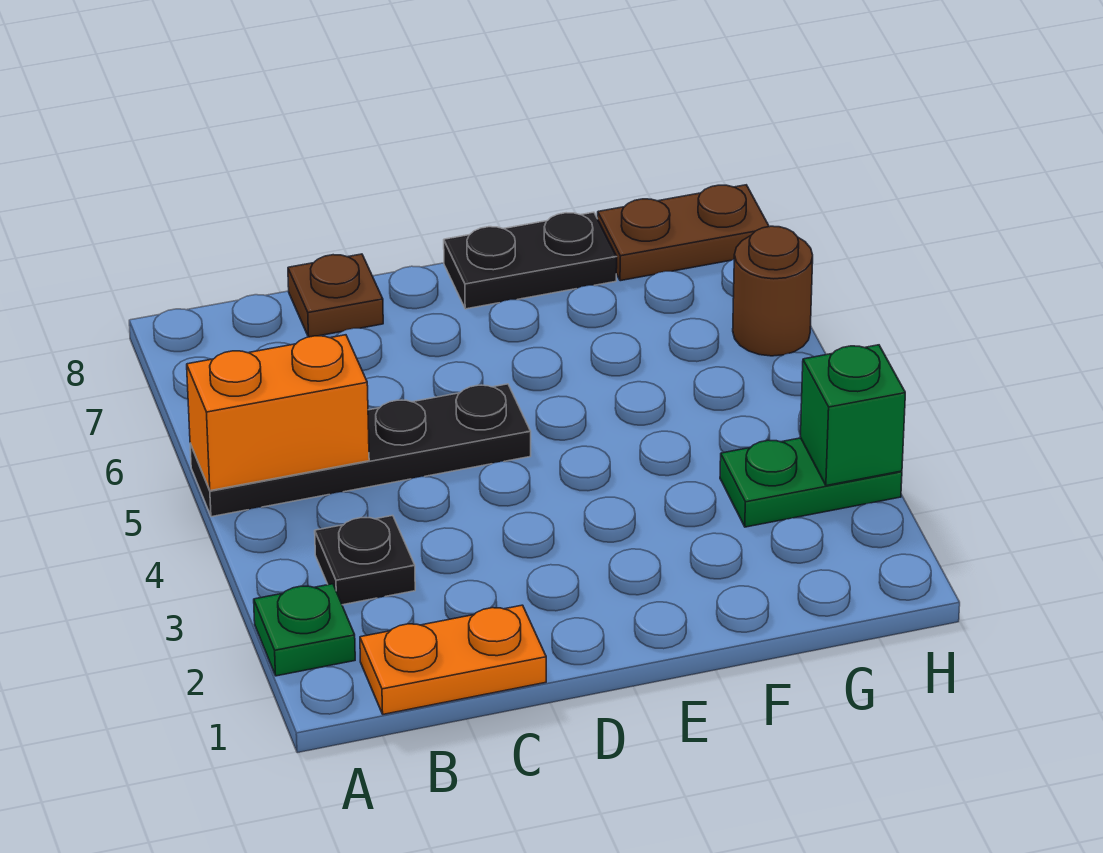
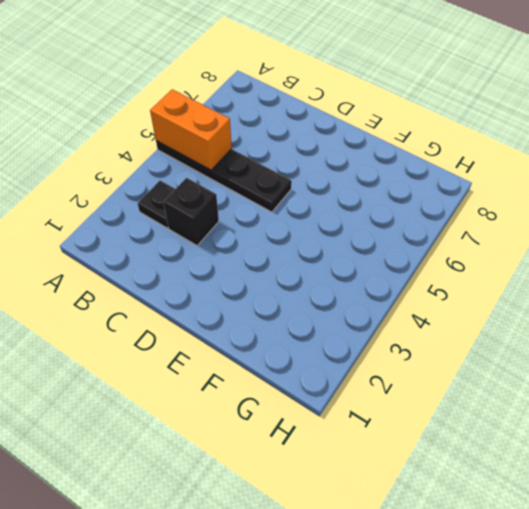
black 1x1 brick [163,178,219,246] -> none
none -> green 1x1 plate [254,584,355,676]
none -> orange 1x2 plate [360,605,546,714]

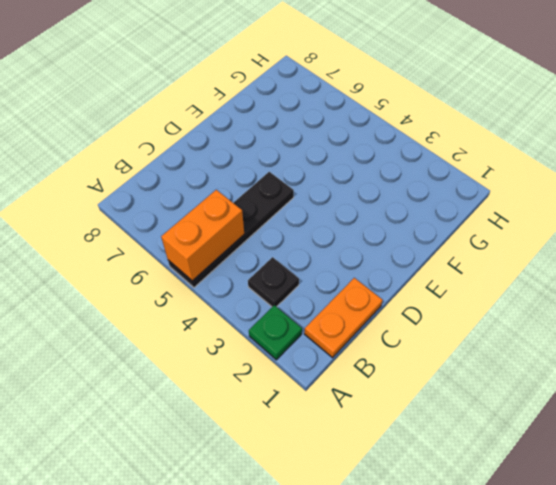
none -> brown 1x1 plate [288,254,383,337]
none -> black 1x2 plate [444,212,617,309]

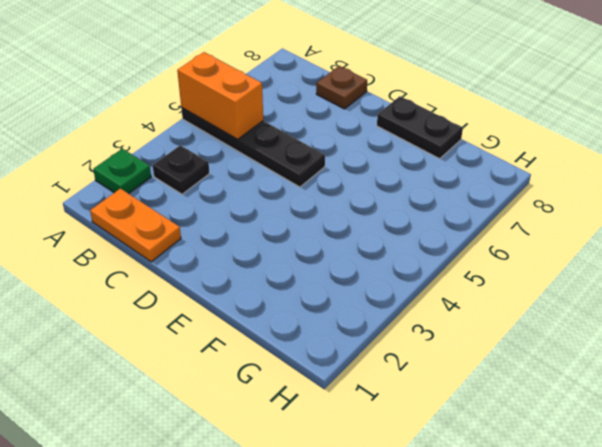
none -> green 1x2 plate [720,438,902,527]
none -> brown 1x2 plate [598,185,769,281]

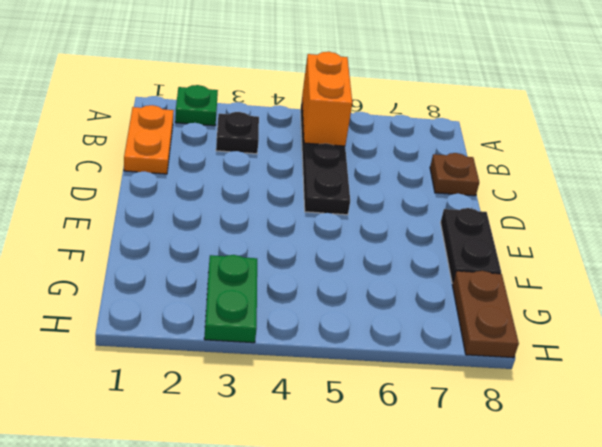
none -> brown 1x1 round brick [733,226,813,356]
none -> green 1x1 brick [800,345,905,486]

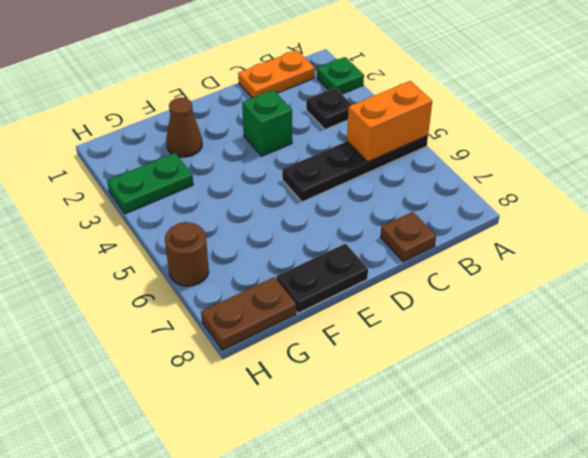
green 1x1 brick [242,90,292,156] -> green 1x1 brick moved to [800,345,905,486]
brown 1x1 cone [166,97,202,157] -> none

